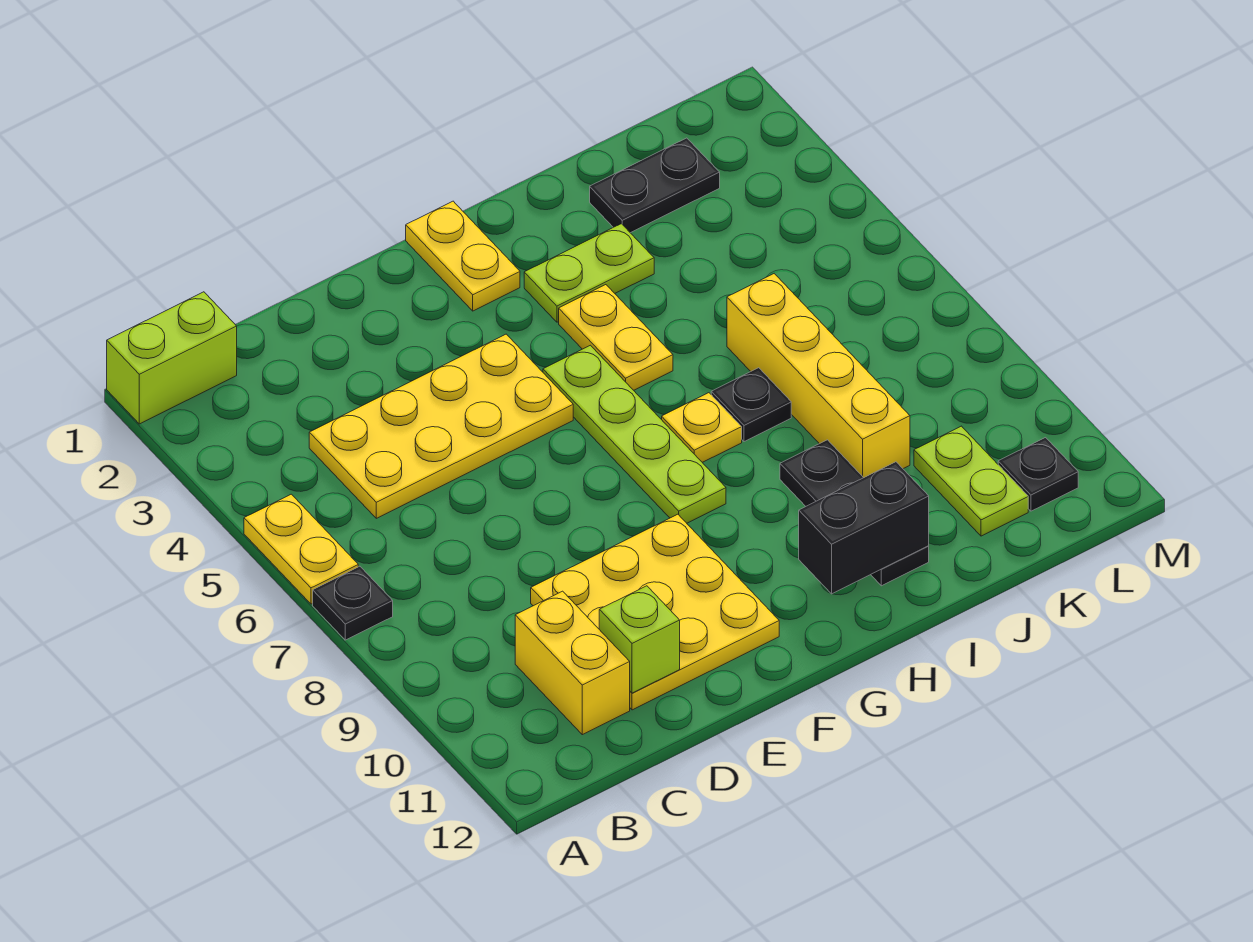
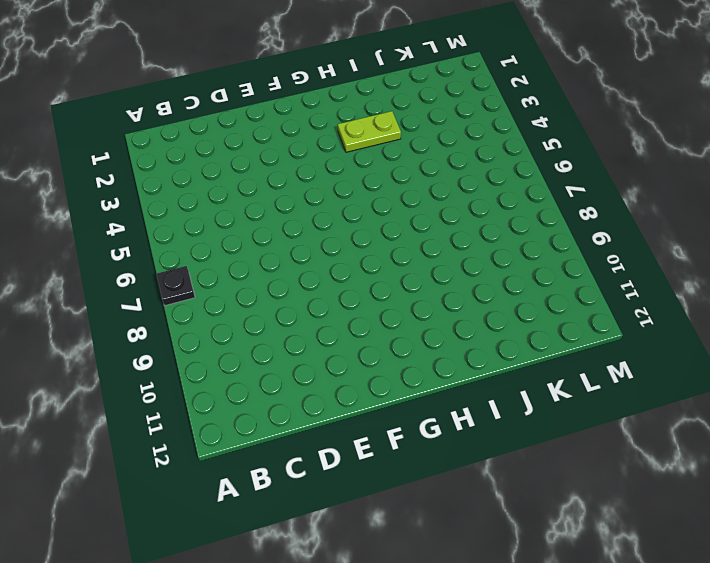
none -> lime 1x2 brick [107,292,237,424]
none -> yellow 1x2 plate [244,494,358,604]
none -> yellow 2x4 plate [309,334,573,518]

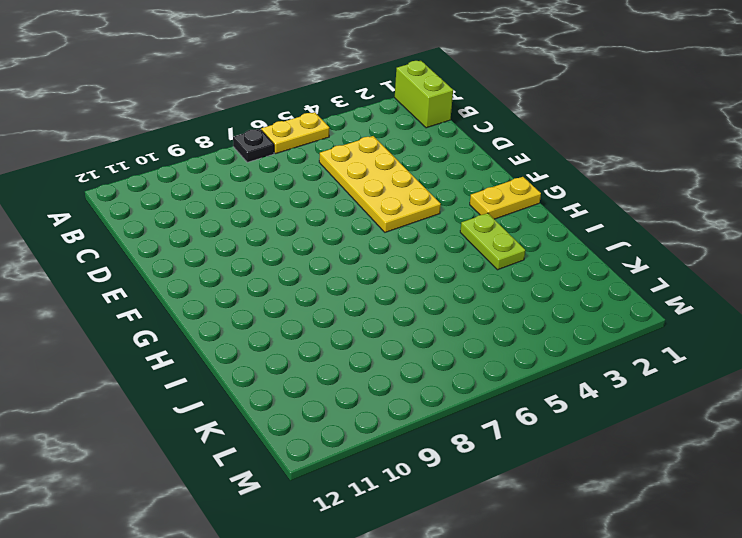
none -> yellow 1x2 brick [515,591,630,735]
none -> yellow 3x3 plate [531,514,779,710]
none -> lime 1x4 plate [543,345,726,523]

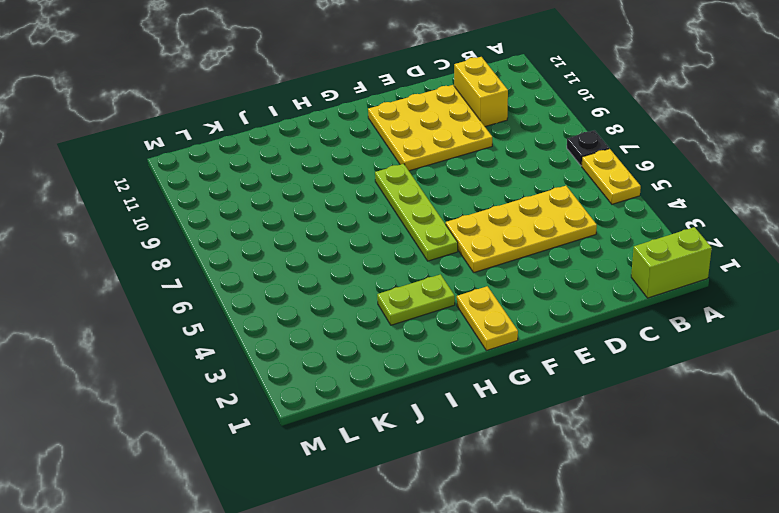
none -> yellow 1x2 plate [559,285,673,390]
none -> yellow 1x1 plate [662,393,742,462]
none -> black 1x1 plate [711,368,791,442]

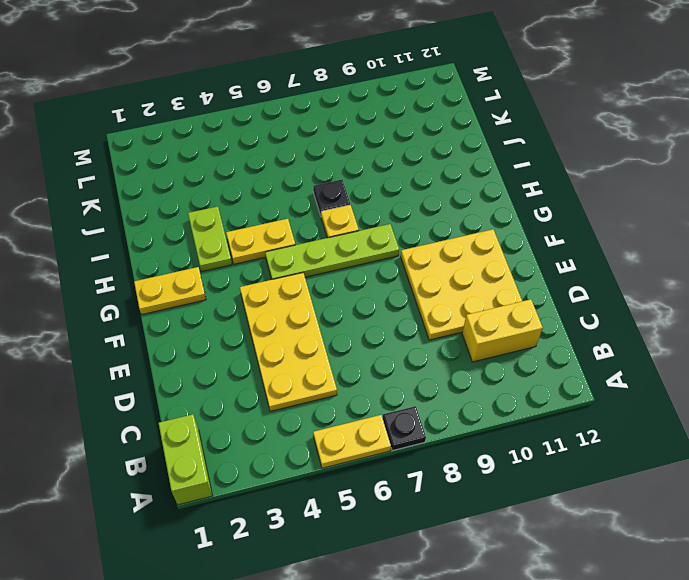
none -> black 1x3 plate [780,440,929,586]
none -> black 1x2 plate [590,138,720,233]
none -> yellow 1x4 brick [727,274,910,478]

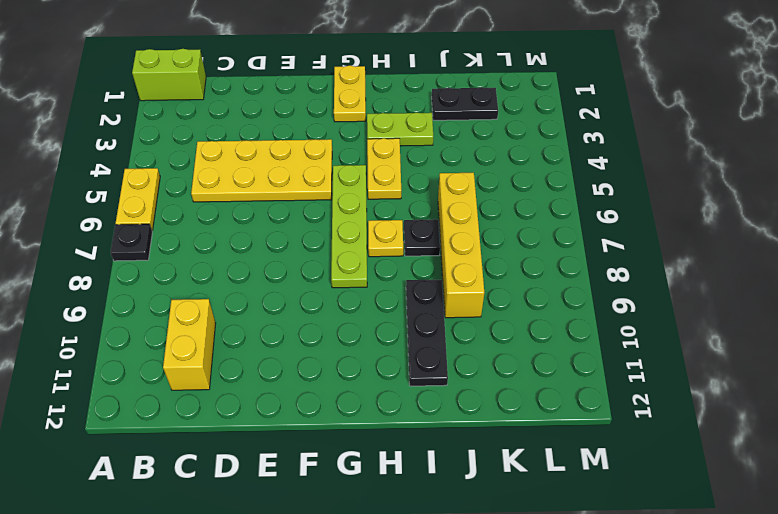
none -> yellow 3x3 plate [531,514,779,710]
none -> lime 1x2 plate [914,426,1028,536]
none -> black 1x1 plate [998,438,1078,511]

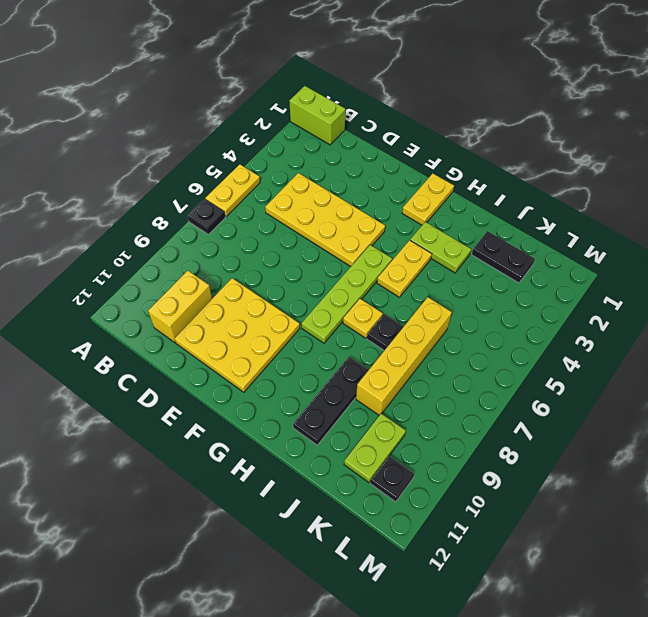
none -> lime 1x1 brick [599,586,680,693]
none -> black 1x2 brick [799,462,929,594]

